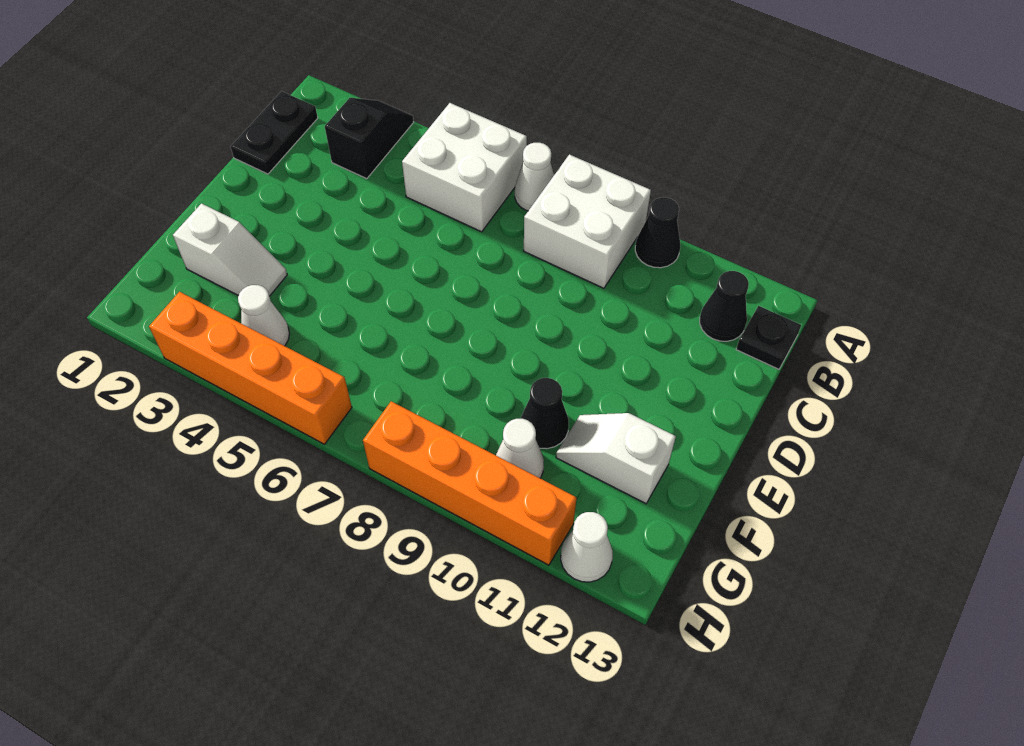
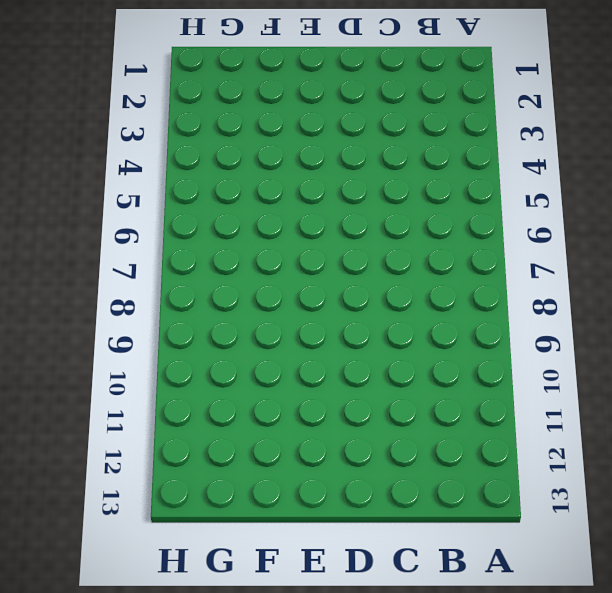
none -> black 1x2 slope [325,98,414,179]
none -> white 2x2 brick [402,103,527,232]
none -> white 1x1 cone [515,143,554,211]

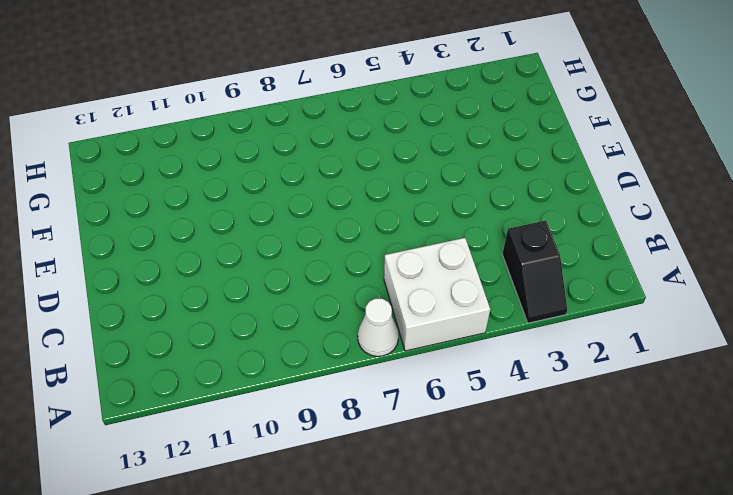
none -> white 2x2 brick [524,155,651,288]
none -> black 1x1 cone [635,197,680,268]
none -> black 1x2 plate [231,91,318,174]

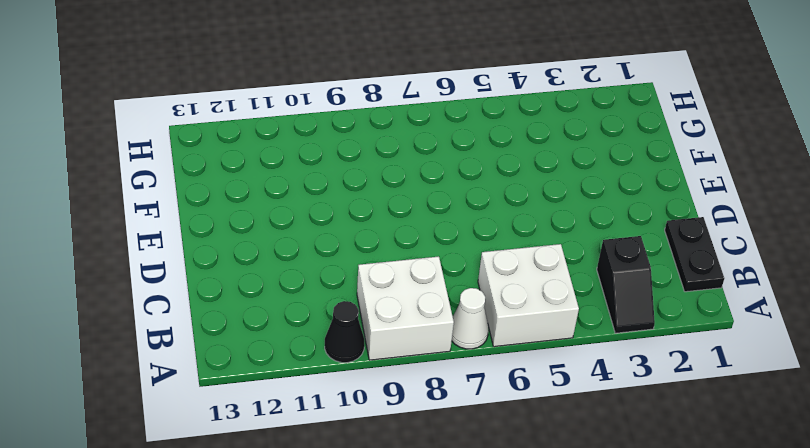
none -> black 1x1 cone [700,271,749,341]
none -> black 1x1 plate [736,306,801,369]
none -> white 1x2 slope [173,204,287,296]

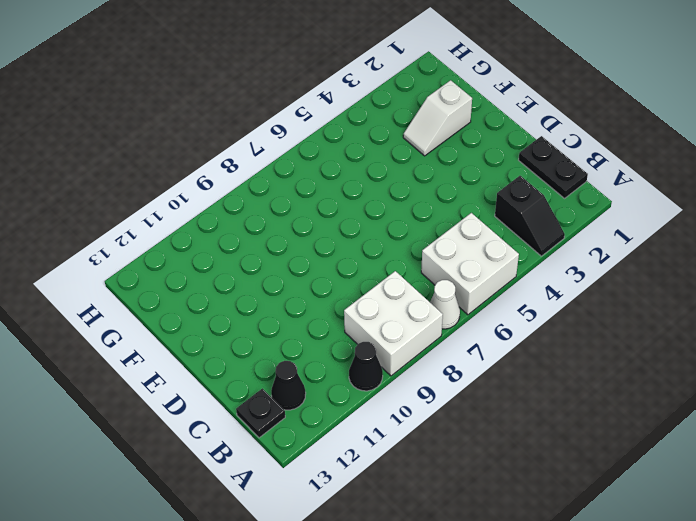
none -> black 1x1 cone [521,378,569,449]
none -> white 1x2 slope [556,413,676,504]
none -> white 1x1 cone [238,285,289,346]

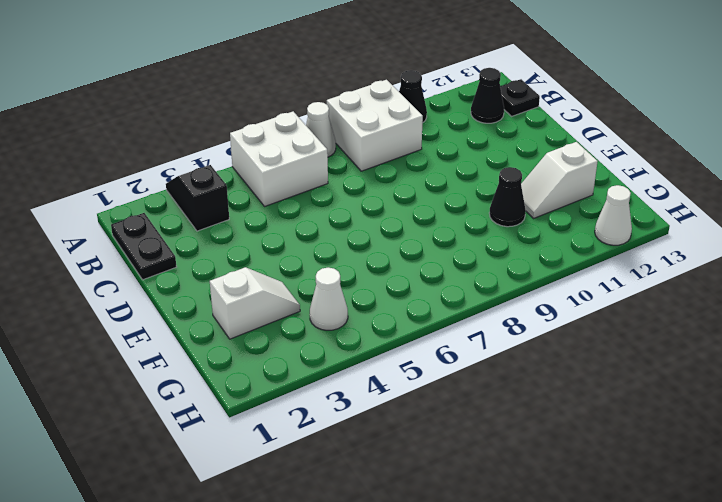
none -> white 1x1 cone [496,419,544,478]
none -> orange 1x4 brick [149,292,352,444]
none -> orange 1x4 brick [363,401,576,565]

